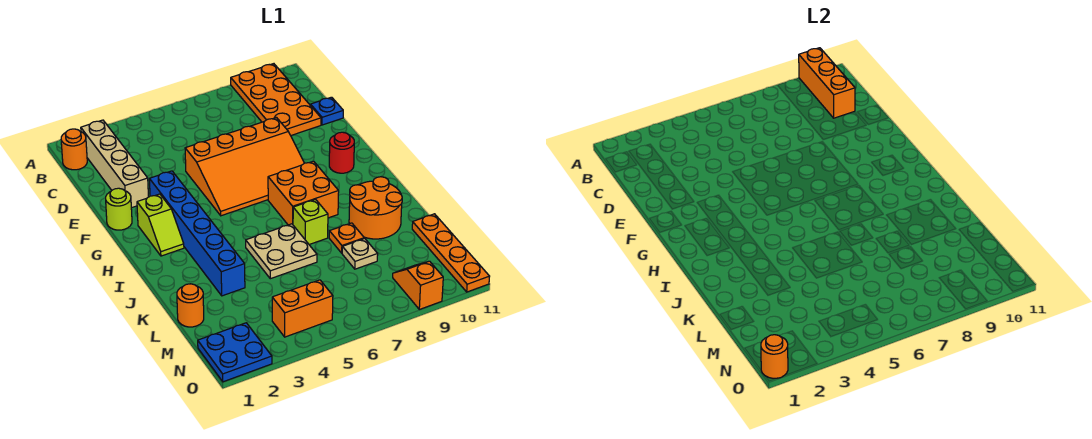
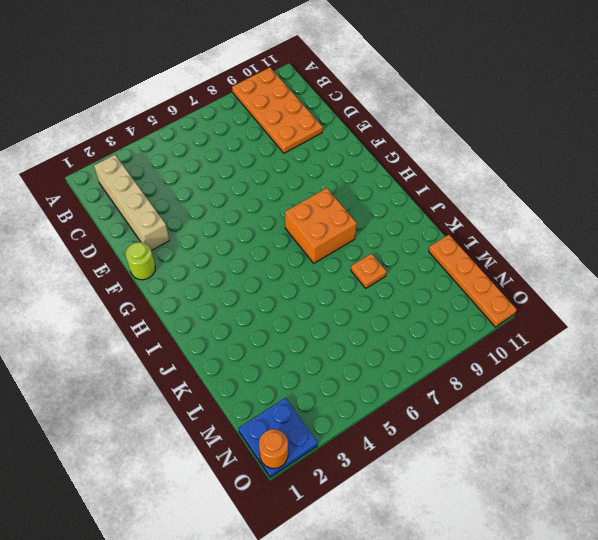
none -> orange 1x1 round brick [61,129,87,170]
none -> blue 1x1 plate [311,97,343,125]
none -> orange 3x4 slope [185,118,304,216]

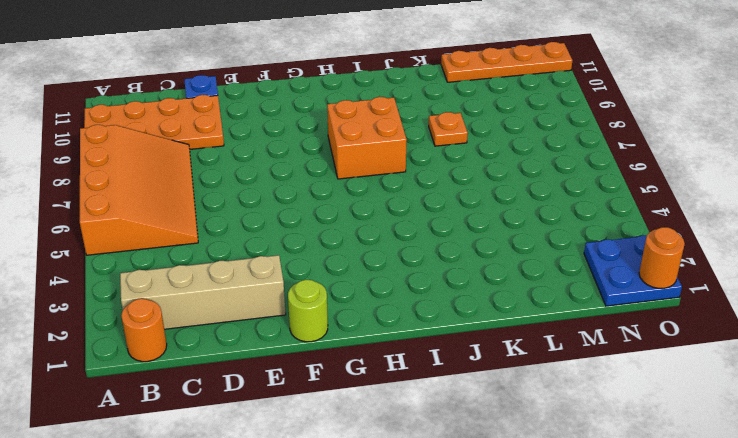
orange 3x4 slope [80,125,198,255] -> orange 3x4 slope moved to [185,118,304,216]
none -> blue 1x6 brick [149,171,245,296]
none -> lime 1x2 slope [137,194,184,256]
none -> red 1x1 round brick [329,132,354,173]

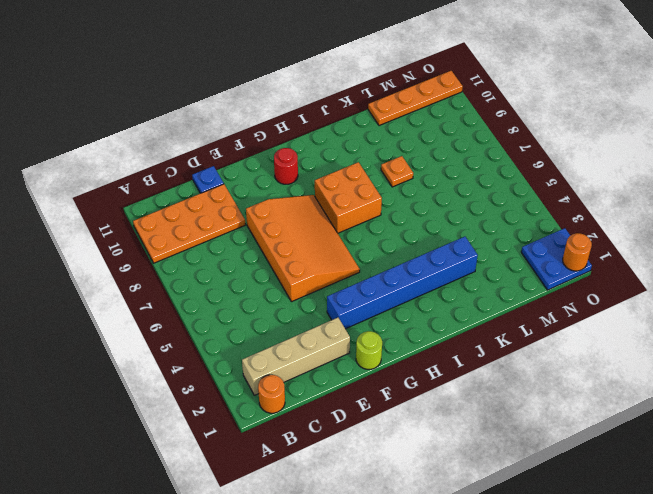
none -> lime 1x2 slope [137,194,184,256]
none -> tan 2x2 plate [246,224,317,279]
none -> lime 1x1 brick [293,199,328,245]

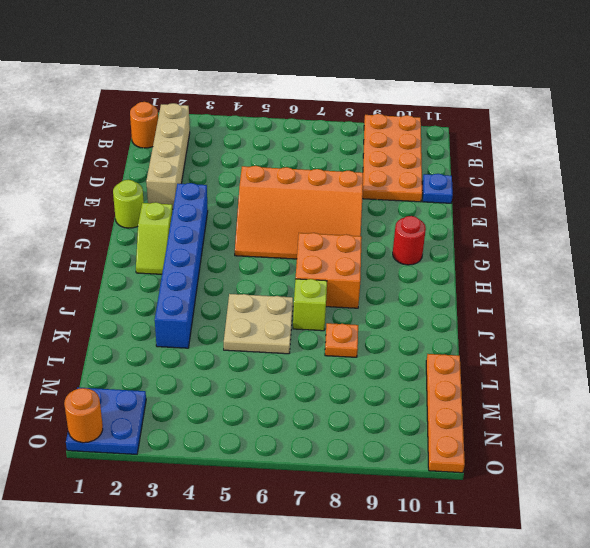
none -> orange 2x2 round brick [349,177,402,239]
none -> orange 1x1 round brick [177,284,204,327]
none -> tan 1x1 plate [342,238,378,269]

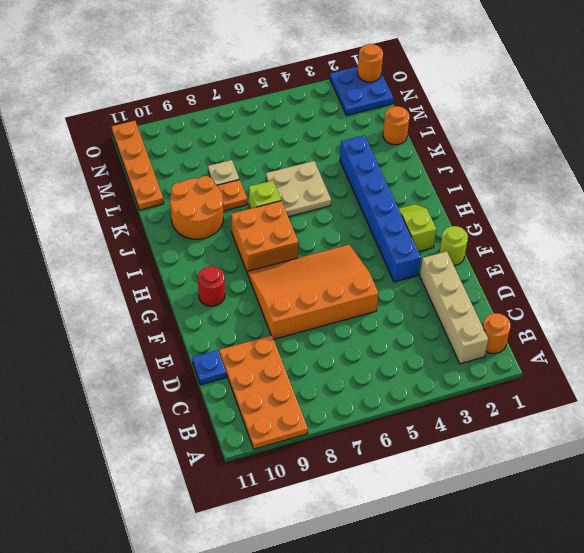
none -> orange 1x2 brick [272,280,333,337]
none -> orange 1x2 slope [393,261,443,309]
none -> orange 1x3 brick [799,48,855,118]

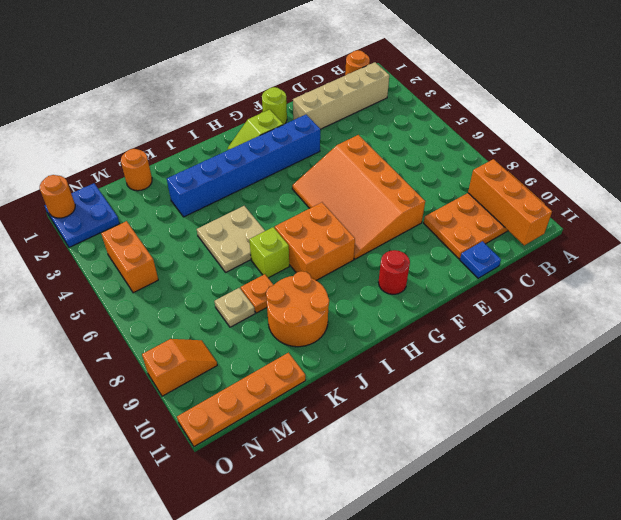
orange 1x3 brick [468,159,552,245] -> orange 1x3 brick turned to [799,48,855,118]

